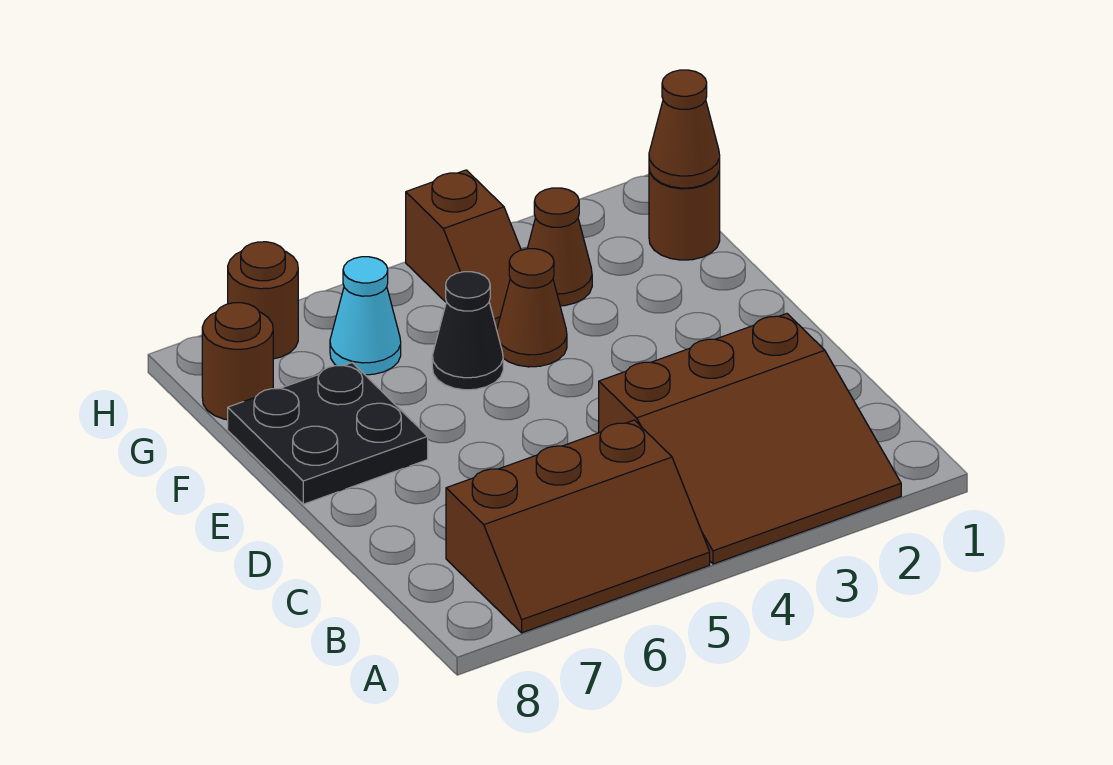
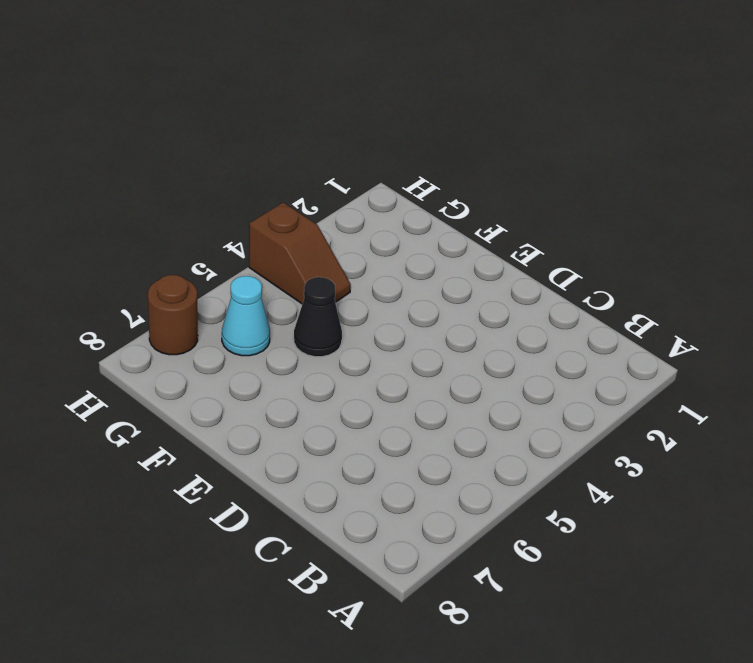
none -> brown 3x3 slope [599,314,901,564]
none -> brown 2x3 slope [446,420,710,633]
none -> black 2x2 plate [228,363,428,504]

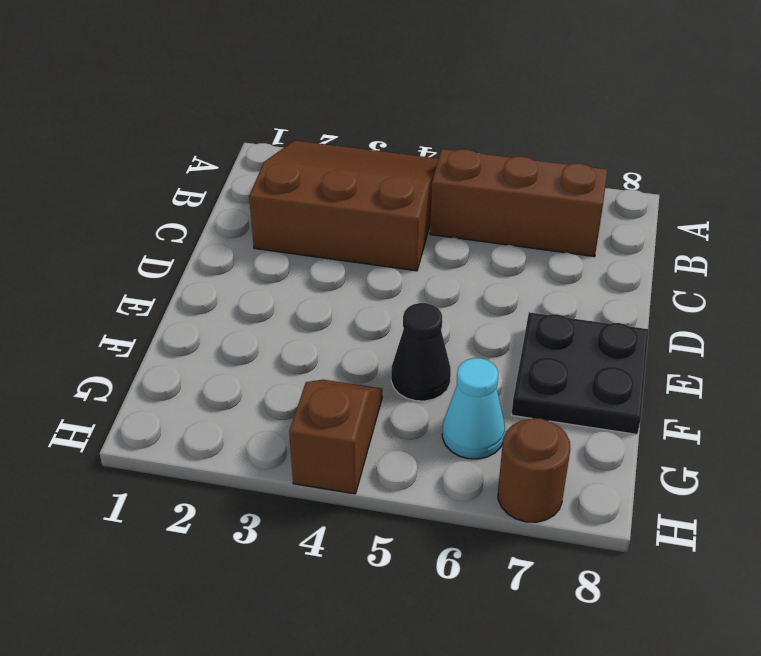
none -> brown 1x1 cone [497,249,567,367]
none -> brown 1x1 round brick [649,170,720,260]
none -> brown 1x1 cone [527,188,592,306]

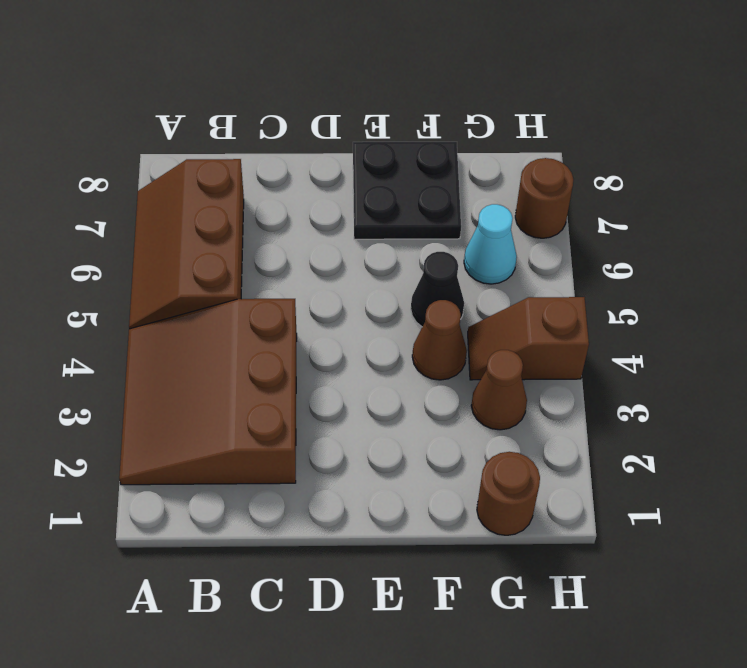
none -> brown 1x1 round brick [202,303,273,420]
none -> brown 1x1 cone [649,70,720,188]

